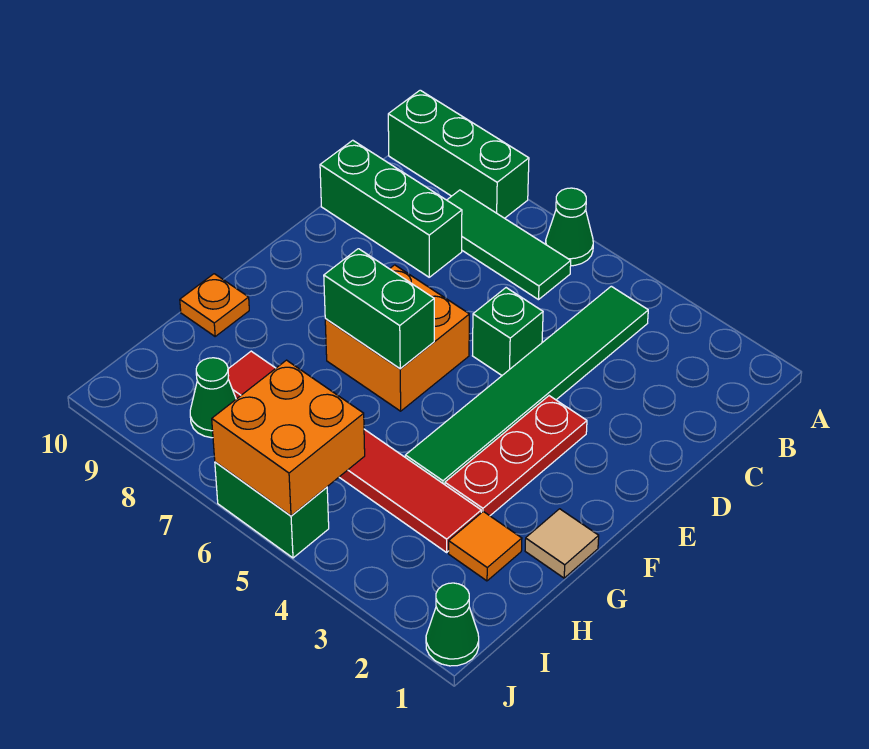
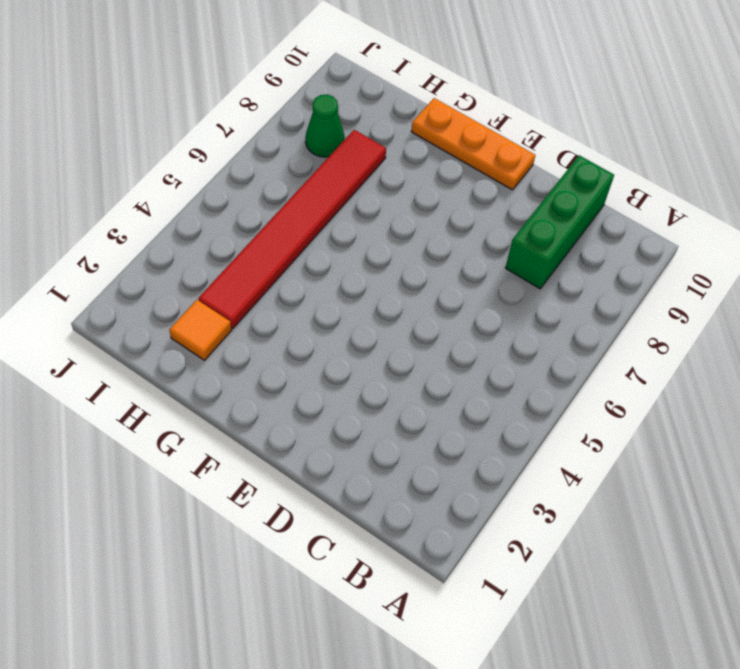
orange 1x3 plate [411,98,535,190] -> orange 1x1 plate [180,274,249,336]
none -> green 1x1 cone [546,188,593,266]
none -> green 1x3 brick [388,90,529,218]
none -> green 1x6 tile [405,286,648,485]

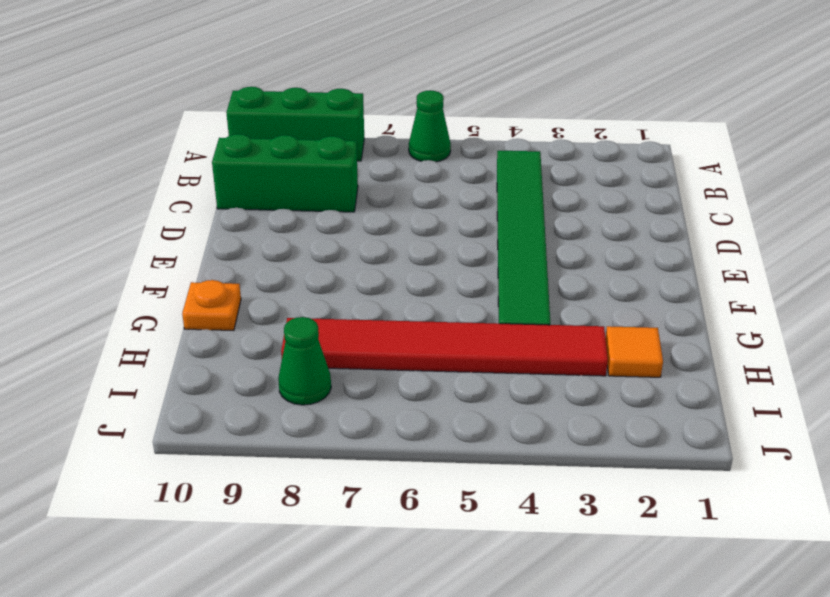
none -> green 1x3 tile [447,190,571,300]
none -> green 1x1 brick [473,288,543,375]
none -> red 1x3 plate [445,396,587,516]

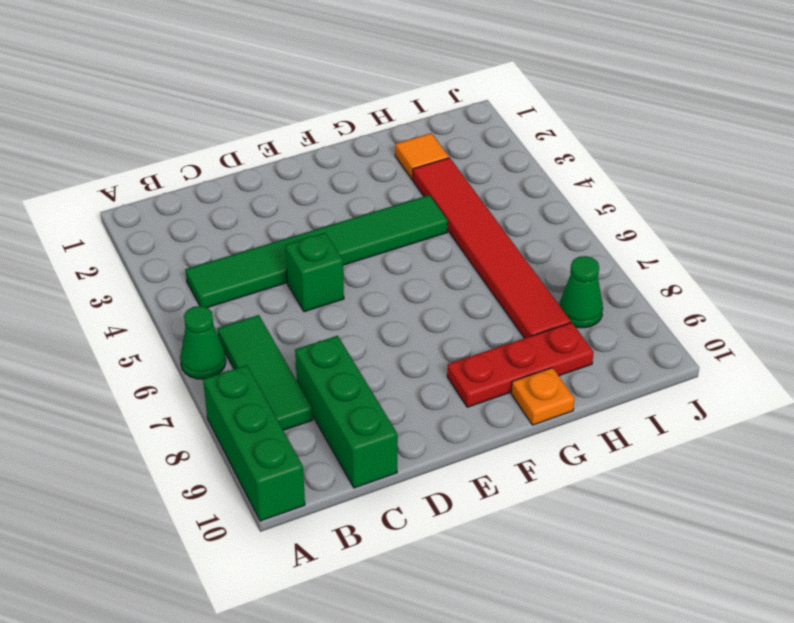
red 1x3 plate [447,323,594,407] -> red 1x3 plate moved to [445,396,587,516]
none -> orange 2x2 brick [325,265,469,411]
none -> tan 1x1 tile [525,509,599,578]
none -> green 1x1 cone [426,583,479,666]

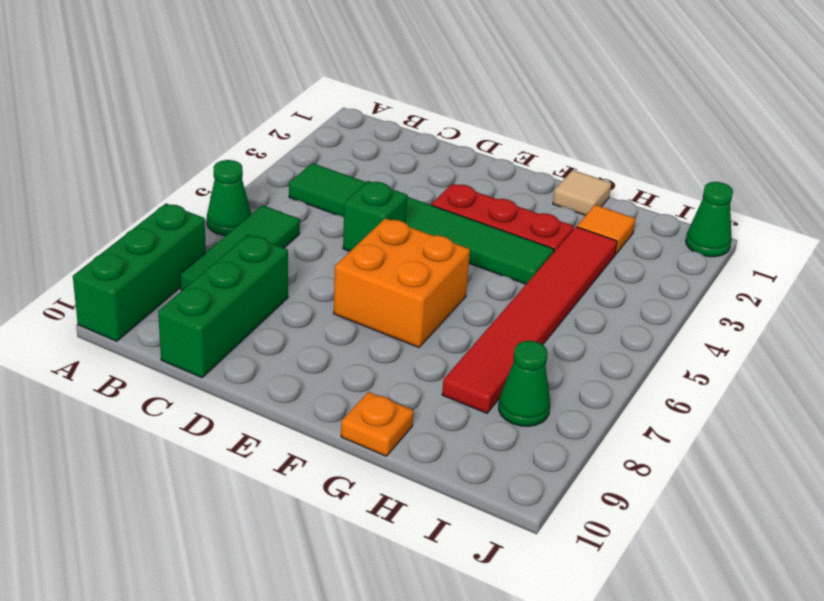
none -> green 1x2 brick [215,462,329,558]
none -> green 1x2 brick [324,249,434,369]
none -> orange 2x2 brick [212,360,365,516]

